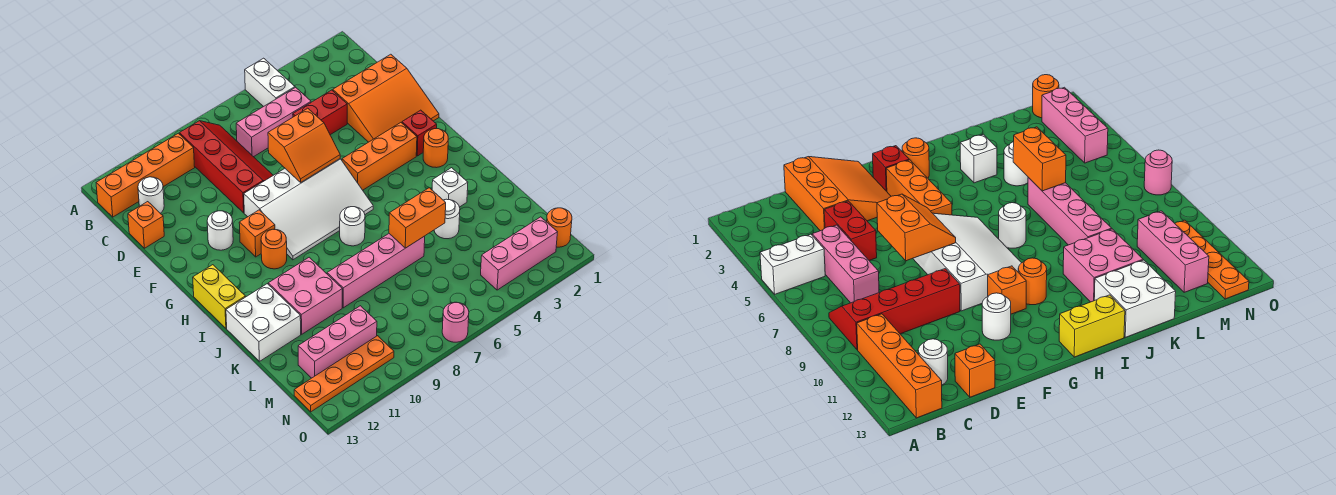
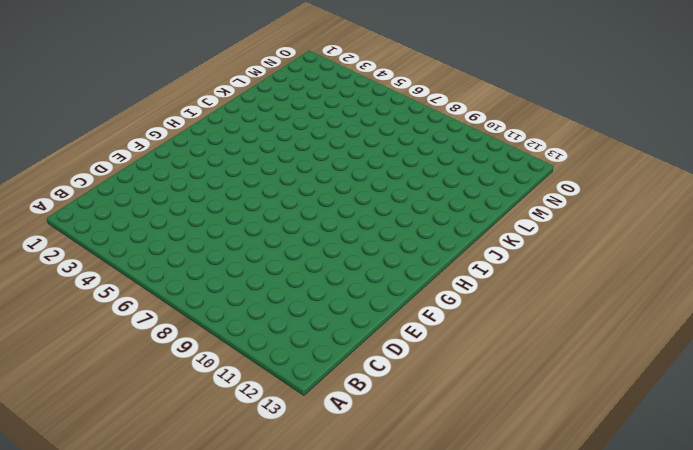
none -> white 1x2 brick [245,58,295,107]
none -> red 2x4 slope [179,121,273,213]
none -> orange 1x4 brick [96,133,195,217]

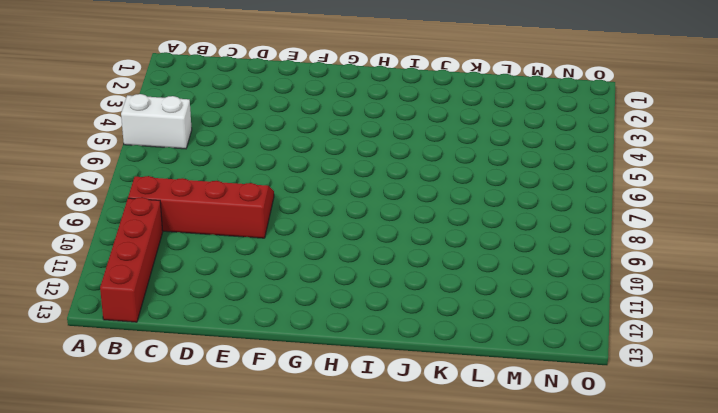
red 1x4 brick [100,197,163,322] -> orange 1x4 brick [96,133,195,217]
none -> pink 1x3 brick [236,87,311,157]
none -> white 1x1 round brick [138,177,164,213]
none -> orange 3x3 slope [333,54,439,142]

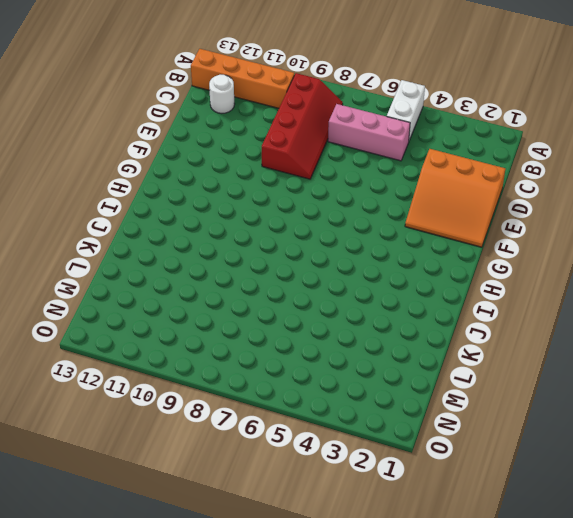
none -> red 1x2 brick [293,90,347,135]
none -> orange 1x1 brick [128,202,164,248]
none -> white 3x4 slope [244,159,373,260]

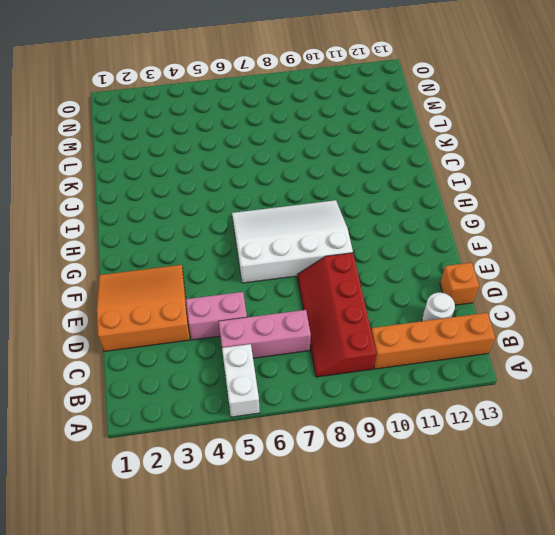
pink 1x2 brick [186,292,247,340] -> red 1x2 brick [293,90,347,135]
none -> white 1x1 round brick [207,211,233,250]
none -> red 1x1 brick [402,110,437,156]
none -> orange 1x3 brick [342,123,417,190]

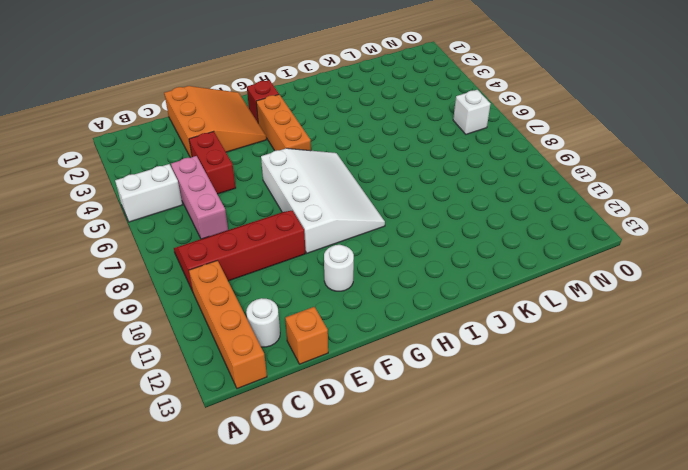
white 1x1 brick [453,90,490,134] -> white 1x1 brick moved to [432,168,468,207]
none -> orange 1x1 brick [239,210,275,257]
none -> orange 1x1 round brick [423,129,448,168]
none -> orange 1x1 round brick [261,229,287,269]

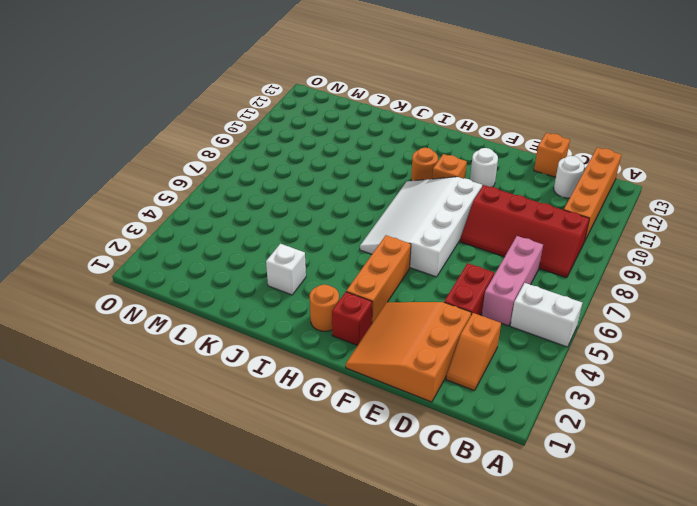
orange 1x2 slope [446,313,501,391] -> none
none -> yellow 1x2 brick [193,265,245,328]
none -> white 1x1 round brick [340,207,365,246]
none -> pink 2x2 brick [268,257,342,334]

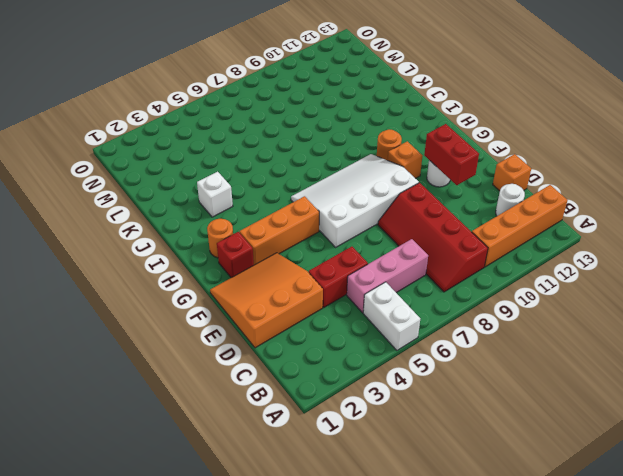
red 1x2 brick [424,124,479,185] -> none
none -> yellow 1x2 brick [193,265,245,328]
none -> white 1x1 round brick [340,207,365,246]
none -> pink 2x2 brick [268,257,342,334]

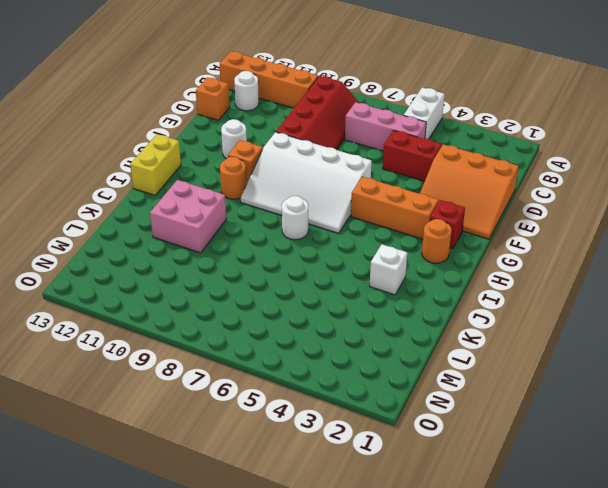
none -> white 2x2 brick [226,284,301,361]
none -> white 1x1 round brick [434,199,460,239]
none -> pink 1x4 brick [327,234,425,308]

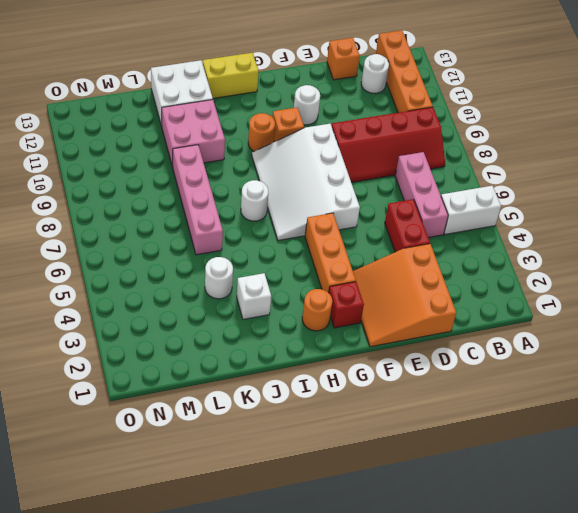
none -> pink 1x3 brick [298,306,377,378]
none -> orange 1x1 round brick [547,208,572,247]
none -> pink 1x3 brick [481,217,557,290]

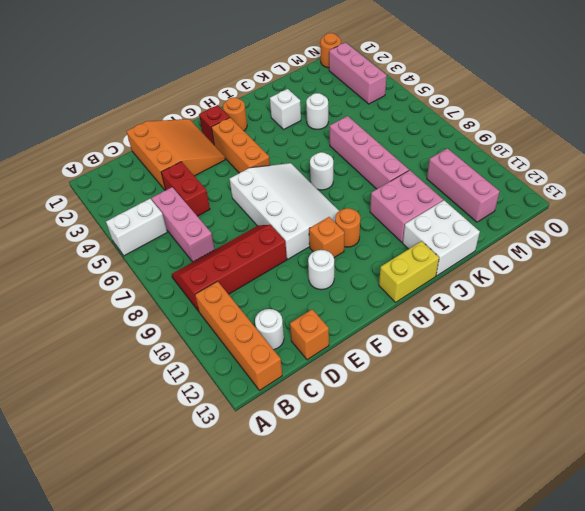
none -> orange 1x4 plate [294,336,394,412]
none -> pink 1x1 round brick [442,302,469,342]
none -> orange 2x2 slope [268,108,340,182]

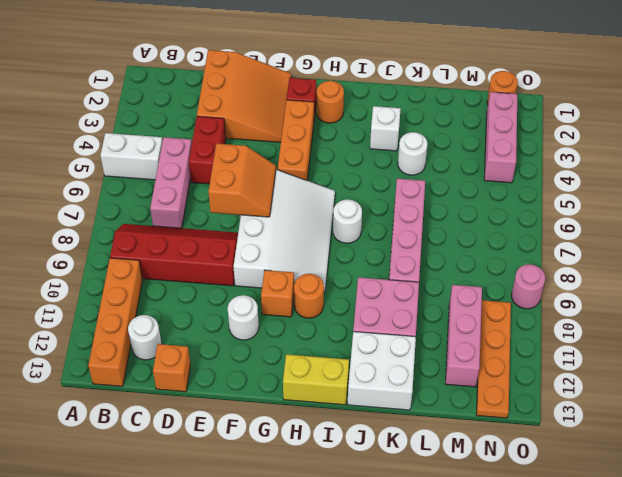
pink 1x1 round brick [511,264,545,309] -> pink 1x1 round brick moved to [442,302,469,342]
none -> orange 1x2 brick [389,188,446,248]

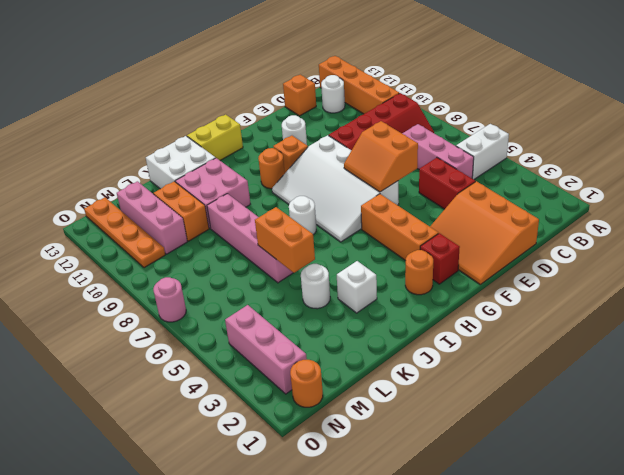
orange 1x2 brick [154,181,209,241] -> none

